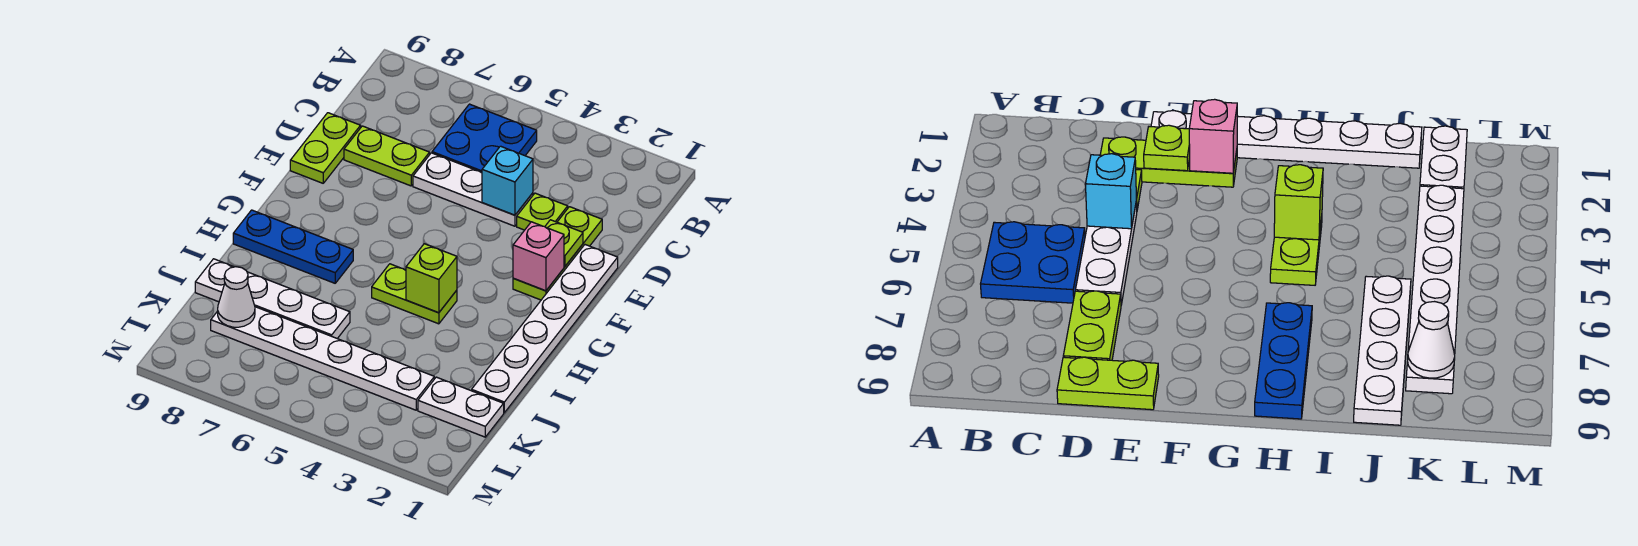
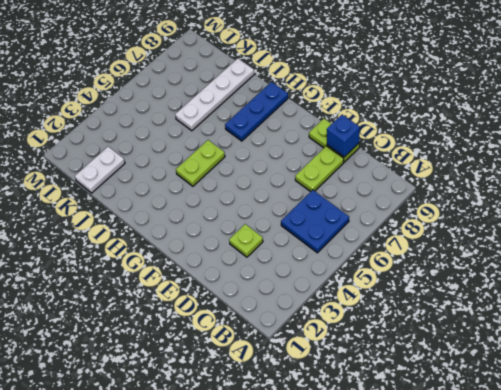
blue 1x1 brick [327,115,360,157] -> none
none -> lime 1x3 plate [513,207,602,300]
none -> white 1x3 plate [413,153,533,226]
none -> white 1x6 plate [472,245,618,413]

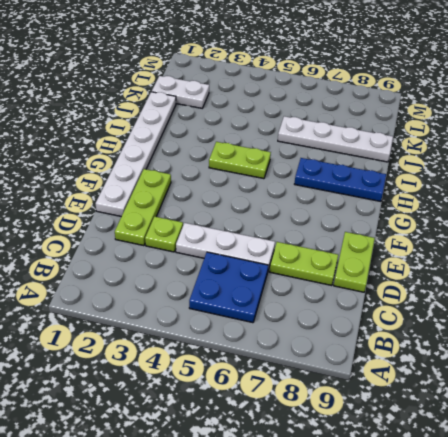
none -> white 1x6 plate [211,307,434,410]
none -> cyan 1x1 brick [482,146,533,215]
none -> lime 1x1 plate [545,220,583,266]

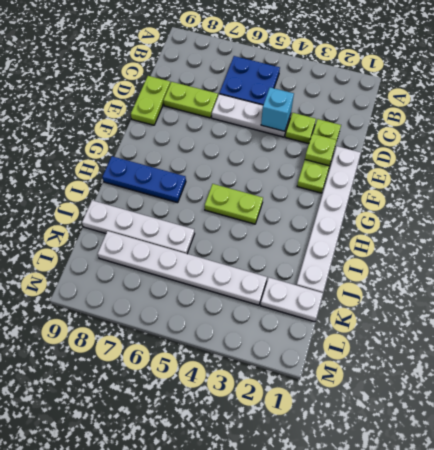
none -> pink 1x1 brick [513,222,564,291]
none -> lime 1x1 brick [406,244,457,313]
none -> white 1x1 cone [218,267,255,327]

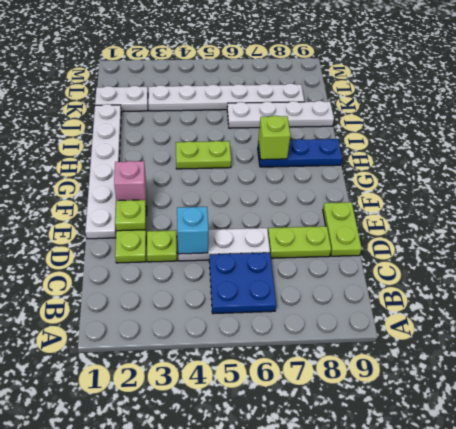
lime 1x1 brick [258,116,291,160] -> lime 1x1 brick moved to [406,244,457,313]
none -> white 1x1 cone [218,267,255,327]

